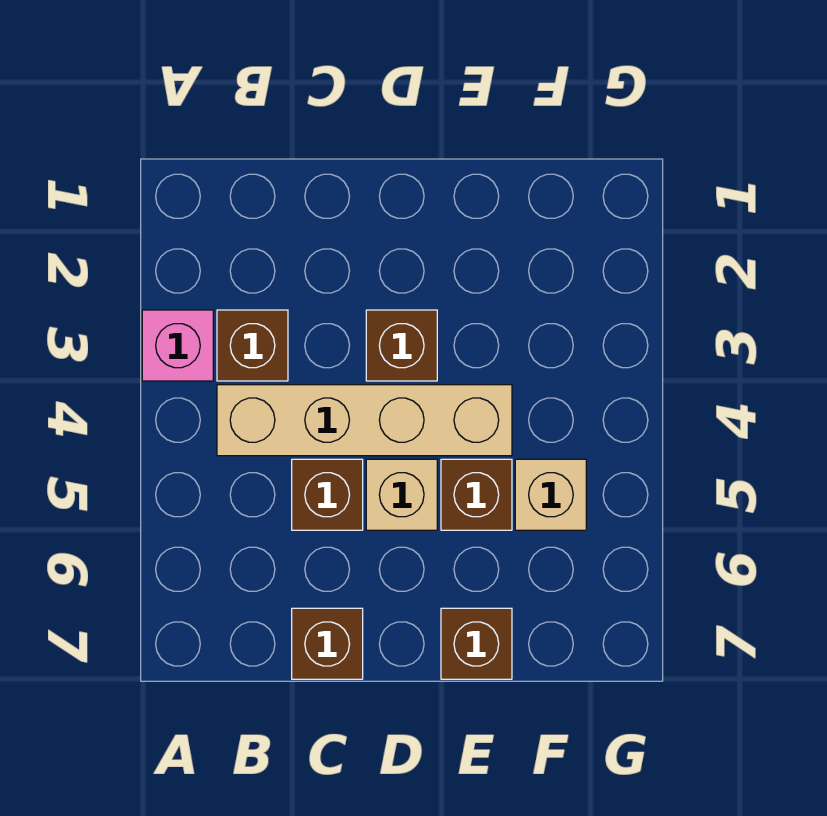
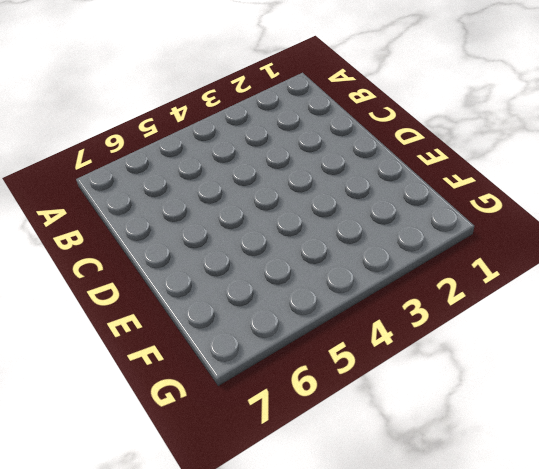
none -> pink 1x1 brick [142,310,213,381]
none -> brown 1x1 brick [217,310,288,381]

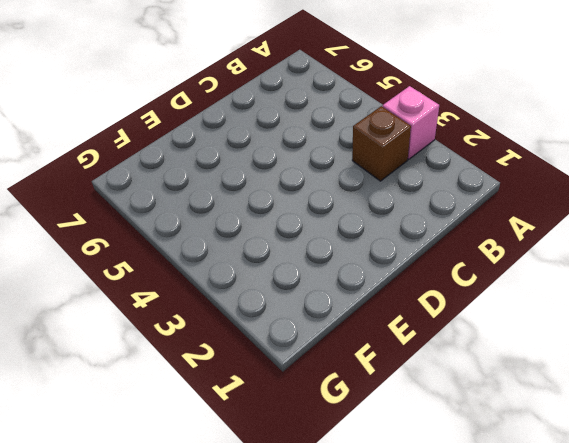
none -> tan 1x4 brick [217,385,512,456]
none -> brown 1x1 brick [292,459,363,530]

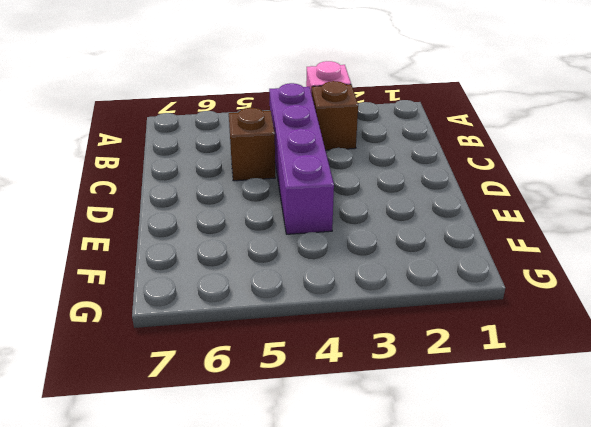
purple 1x4 brick [269,83,334,234] -> tan 1x4 brick [217,385,512,456]
none -> brown 1x1 brick [292,608,363,679]
none -> brown 1x1 brick [366,310,437,381]

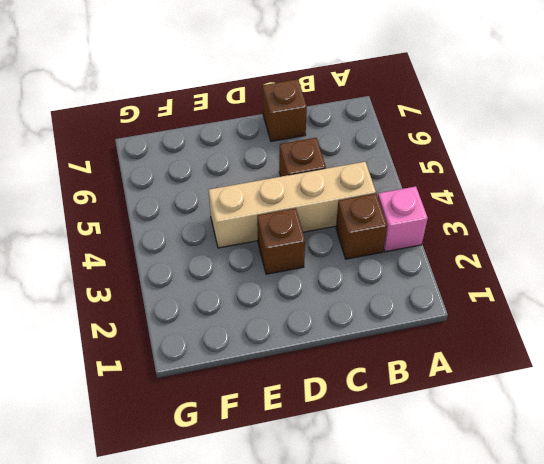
none -> tan 1x1 brick [366,459,437,530]
none -> brown 1x1 brick [441,459,512,530]

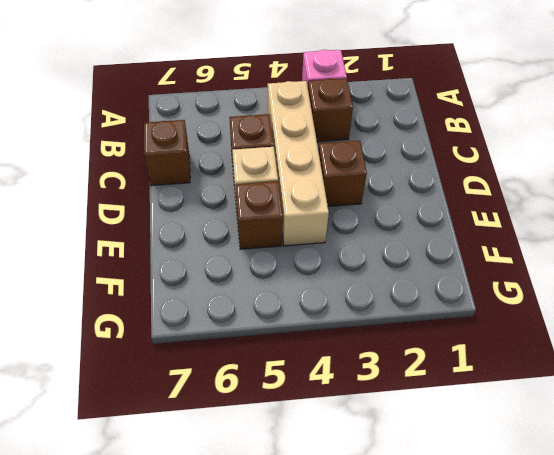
none -> brown 1x1 brick [441,608,512,679]
none -> tan 1x1 brick [515,459,586,530]

